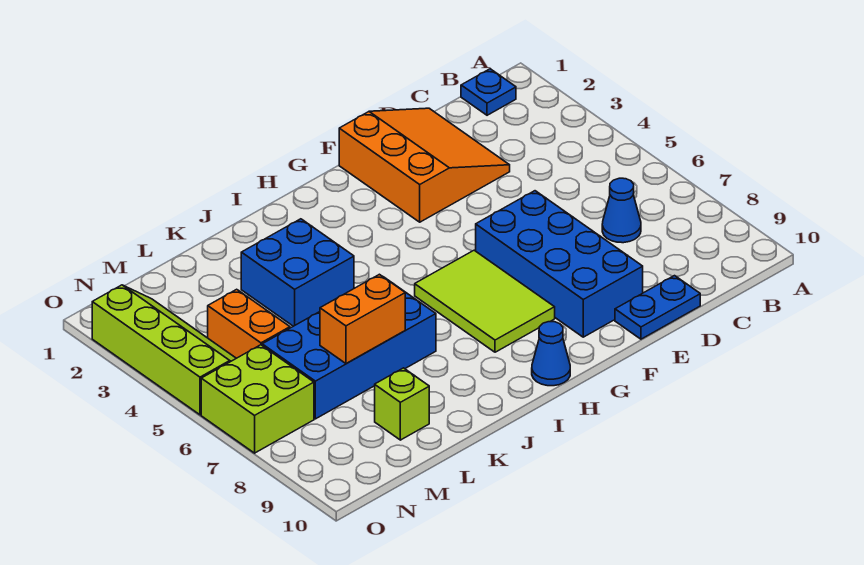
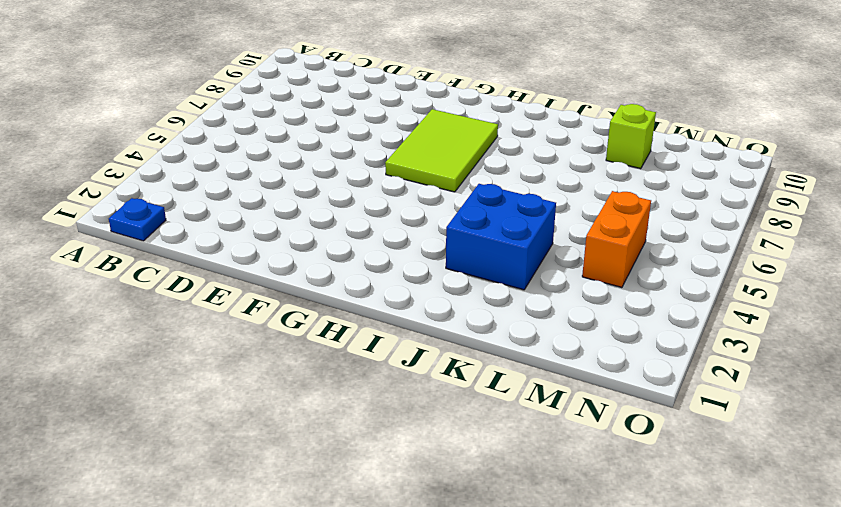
none -> blue 1x1 cone [602,178,641,243]
none -> orange 3x3 slope [339,108,510,222]
none -> blue 1x2 plate [615,276,700,339]

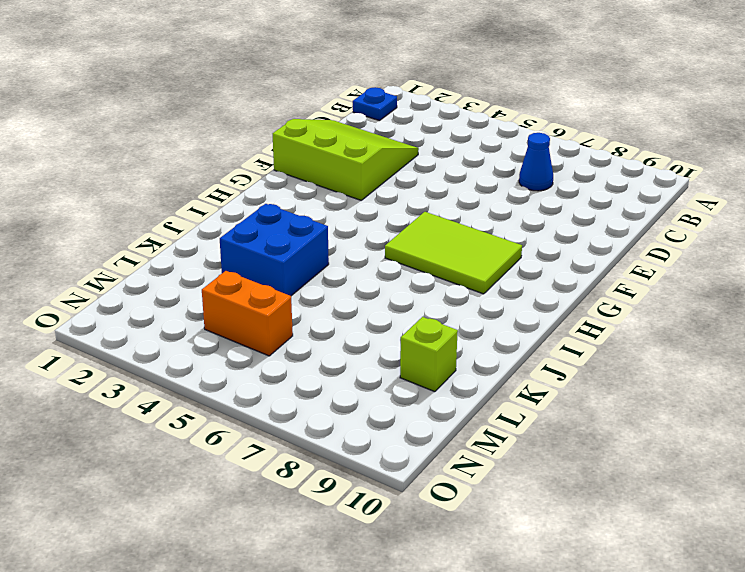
lime 3x3 slope [273,119,419,200] -> orange 3x3 slope [339,108,510,222]
none -> blue 1x2 plate [615,276,700,339]
none -> blue 2x4 brick [476,191,643,337]
none -> blue 1x1 cone [532,322,570,386]

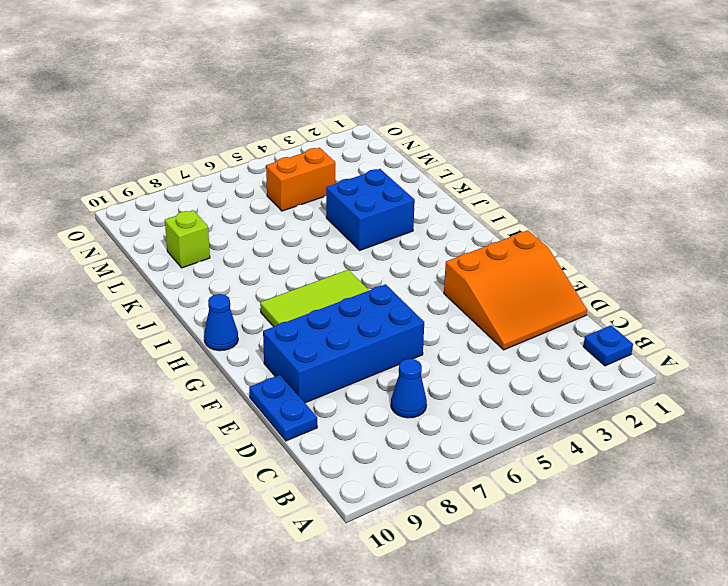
none -> blue 2x4 brick [262,277,436,419]
none -> lime 2x4 slope [92,285,236,415]
none -> lime 2x2 brick [201,345,314,453]

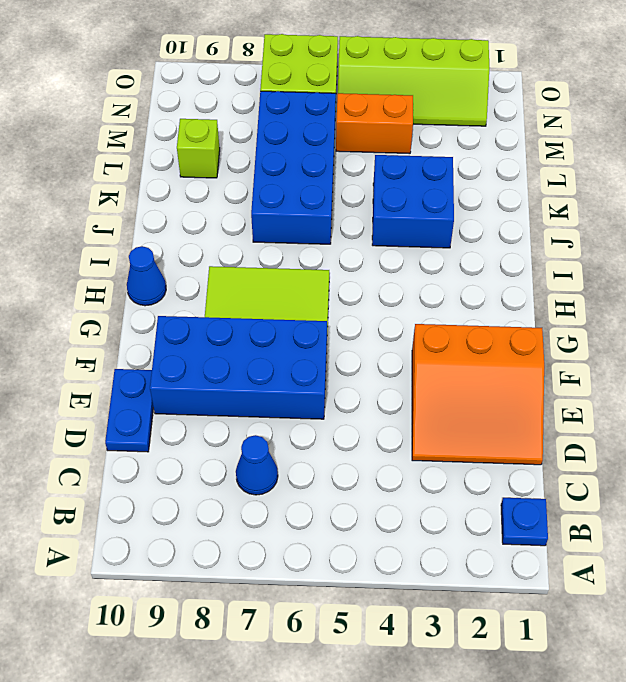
none -> orange 1x2 brick [320,274,405,363]

